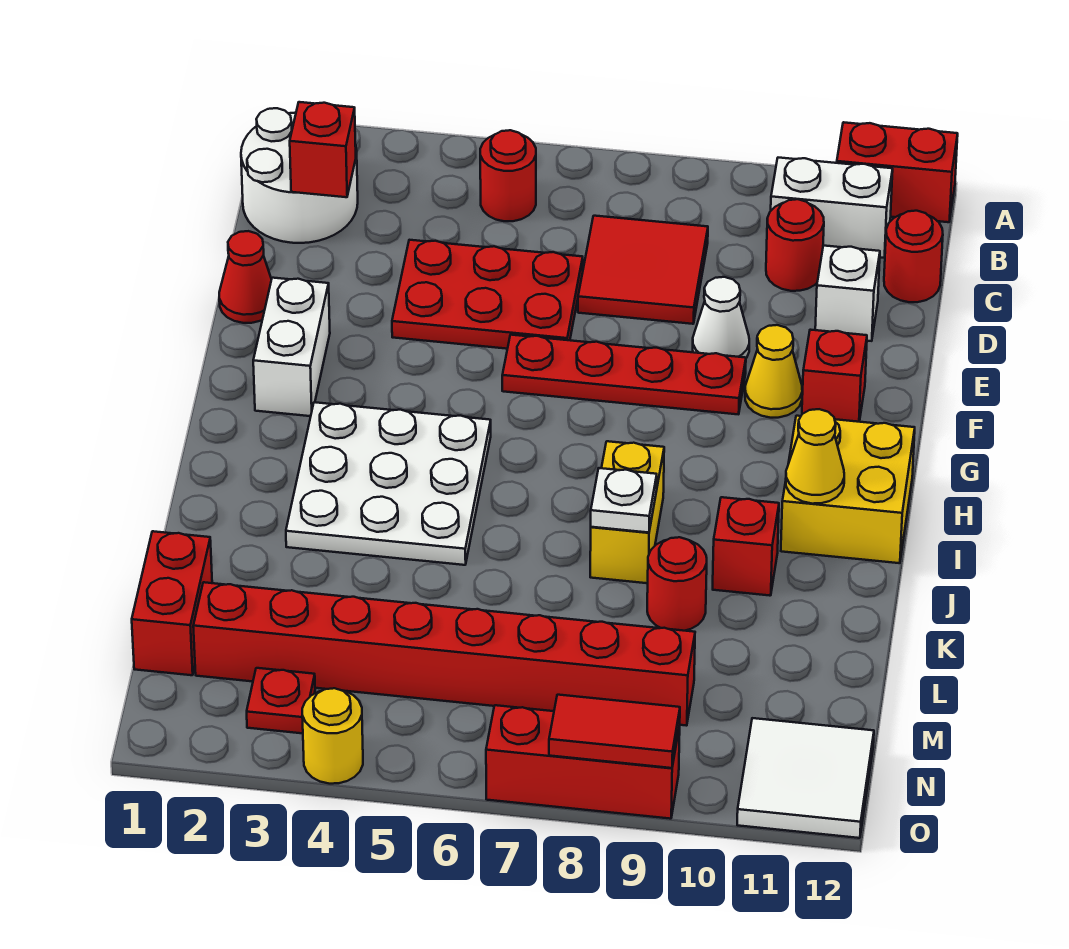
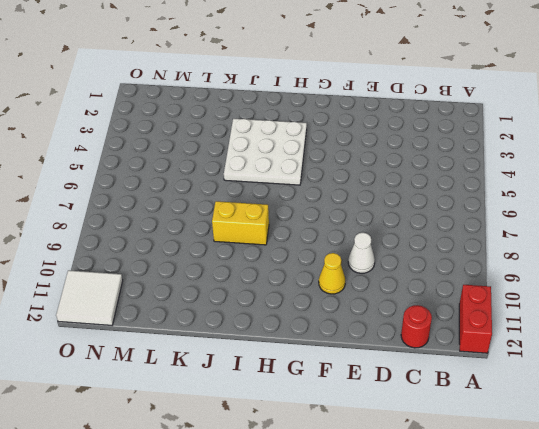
none -> white 2x2 round brick [241,108,358,243]
none -> red 1x1 round brick [480,130,536,221]
none -> white 1x2 brick [771,158,893,258]
none -> red 2x2 tile [578,216,708,324]

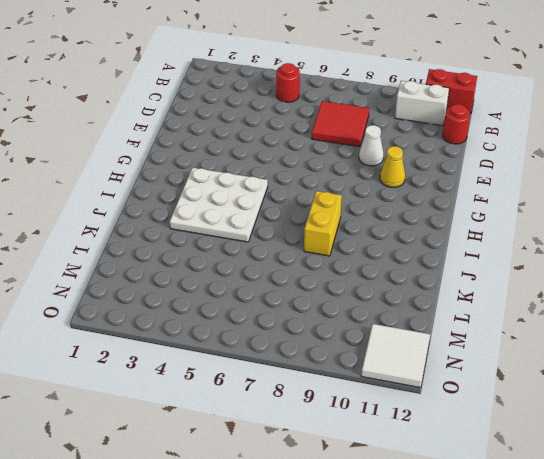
none -> white 2x2 round brick [241,108,358,243]
none -> red 1x1 round brick [766,199,824,291]
none -> red 2x3 plate [392,240,583,349]
none -> white 1x1 brick [815,246,880,341]

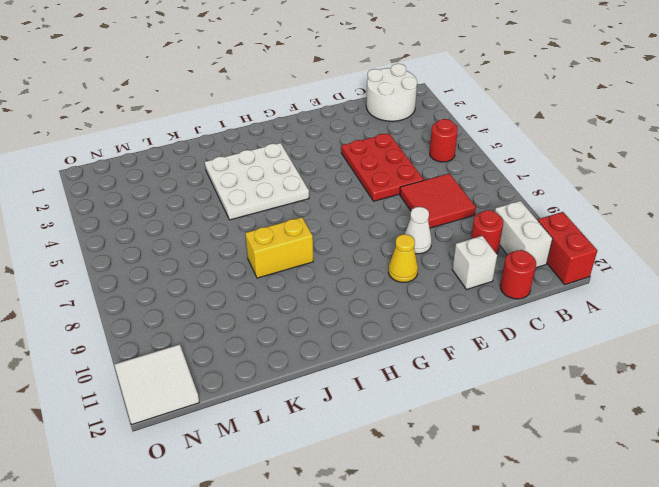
none -> red 1x1 cone [219,231,272,323]
none -> white 1x2 brick [253,278,330,416]
none -> red 1x4 plate [502,335,746,414]
none -> red 1x1 brick [802,330,867,422]

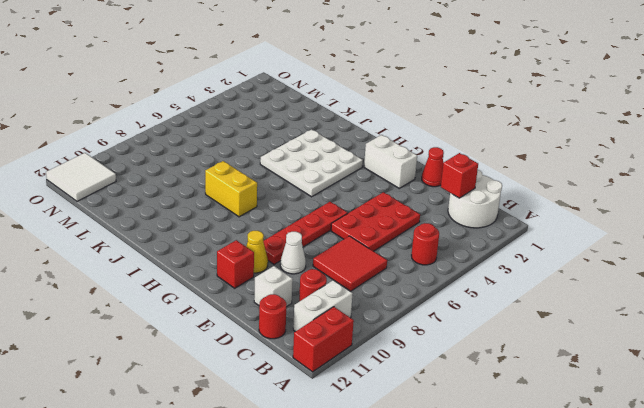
none -> yellow 2x2 brick [781,416,915,563]
none -> red 1x1 brick [713,497,779,596]
none -> red 1x1 round brick [647,537,707,631]
none -> red 1x2 brick [132,531,212,675]

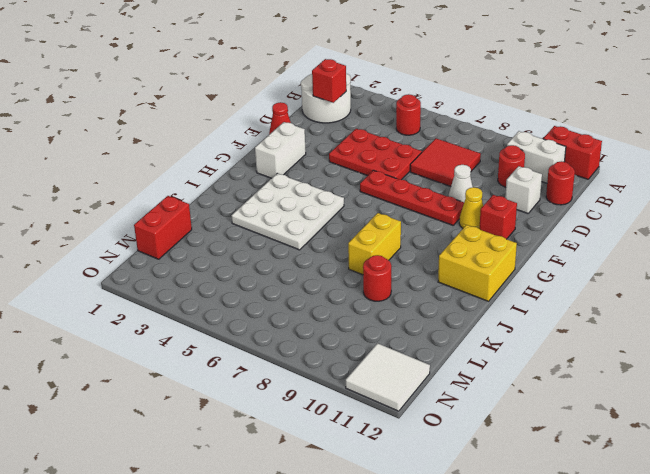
none -> red 1x1 brick [713,497,779,596]
none -> red 1x8 brick [193,582,695,726]
none -> red 1x1 plate [247,668,315,733]
none -> yellow 1x1 round brick [302,688,363,784]

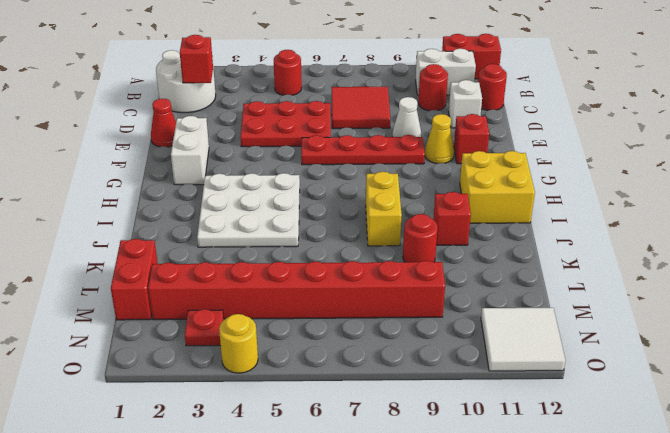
none -> red 1x3 brick [486,705,680,819]
none -> yellow 1x1 cone [786,409,844,504]
none -> white 1x1 plate [591,468,657,533]
none -> red 1x2 tile [549,695,680,768]

